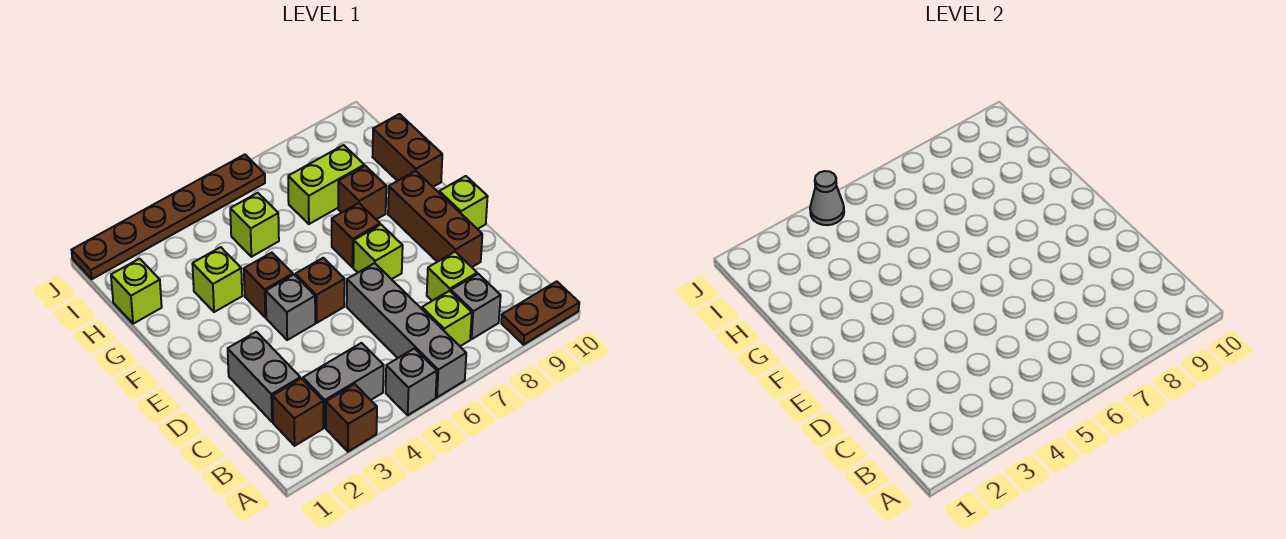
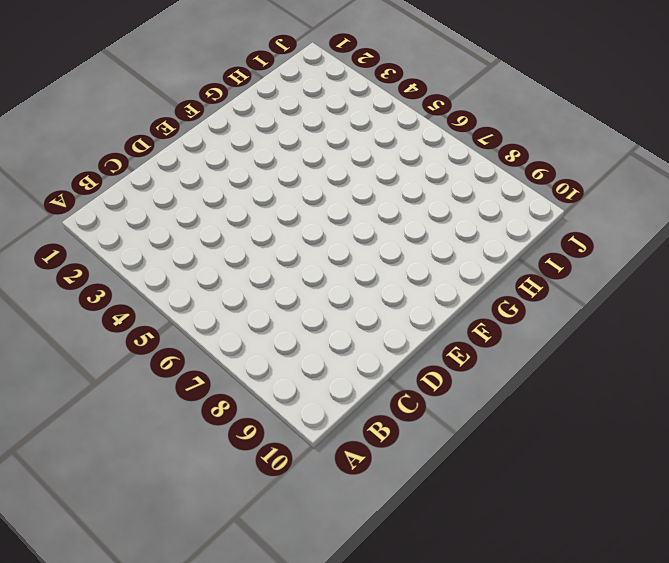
none -> brown 1x1 brick [326,384,377,452]
none -> grey 1x1 brick [386,349,437,415]
none -> grey 1x4 brick [347,263,466,397]

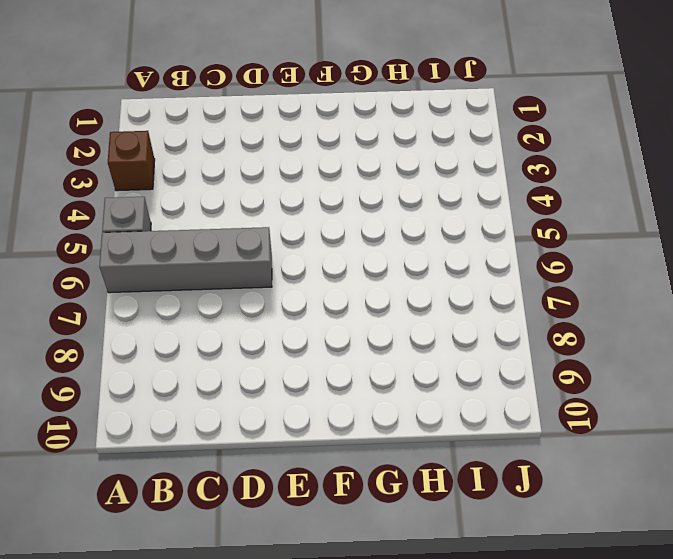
none -> brown 1x2 plate [501,281,579,345]
none -> brown 1x1 brick [272,379,323,446]
none -> grey 1x2 brick [303,343,384,428]

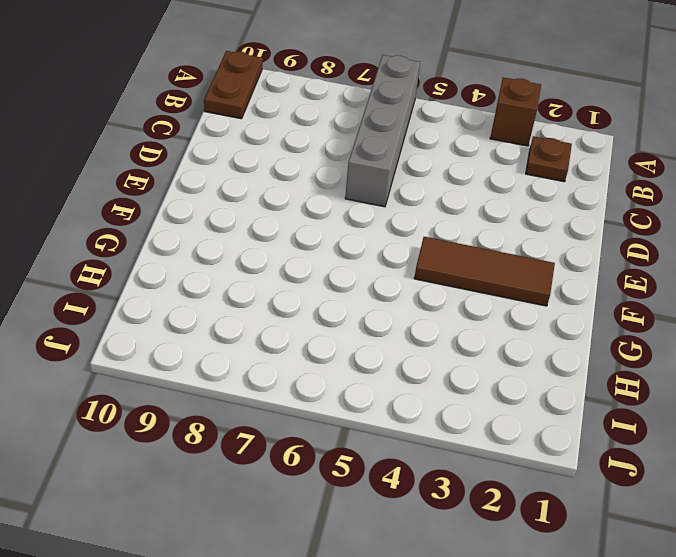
brown 1x2 plate [204,51,262,119] -> brown 1x2 plate turned to [501,281,579,345]
brown 1x1 plate [526,136,572,182] -> brown 1x1 brick [272,379,323,446]
brown 1x3 tile [414,237,555,306] -> brown 1x1 brick [244,253,293,317]
none -> grey 1x1 brick [386,349,437,415]
none -> grey 1x2 brick [303,343,384,428]
none -> lime 1x1 brick [422,291,472,346]

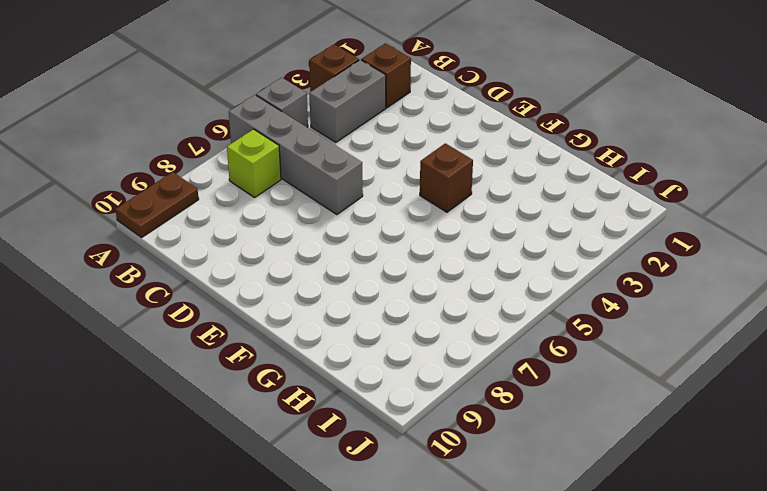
none -> grey 1x1 brick [451,274,501,339]
none -> grey 1x2 brick [228,332,300,422]
none -> lime 1x1 brick [427,252,477,301]

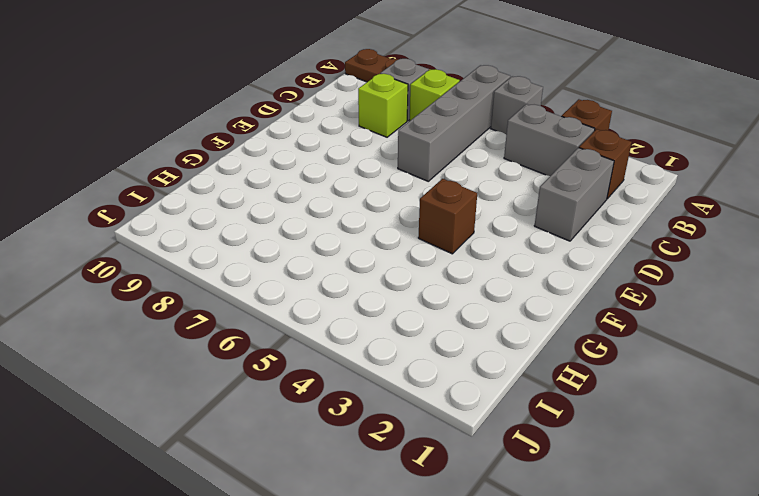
none -> brown 1x3 brick [388,171,482,267]
none -> grey 1x1 brick [266,275,315,340]
none -> brown 1x1 brick [295,258,345,323]

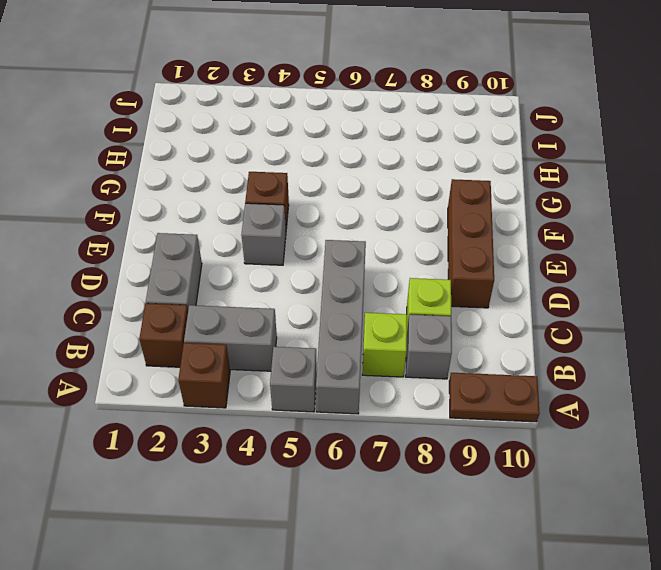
none -> brown 1x1 brick [295,258,345,323]
none -> lime 1x1 brick [353,225,403,279]
none -> lime 1x1 brick [439,176,488,229]

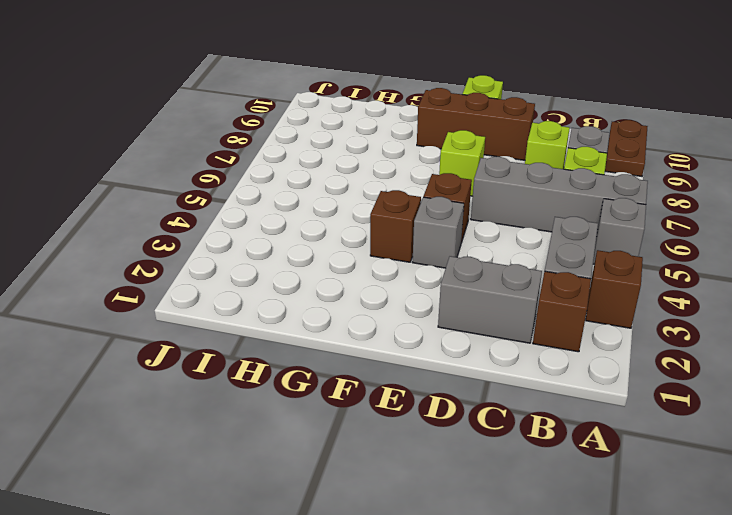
none -> brown 1x1 brick [332,203,380,267]
none -> lime 1x1 brick [192,247,242,312]
none -> brown 1x1 brick [338,166,386,219]

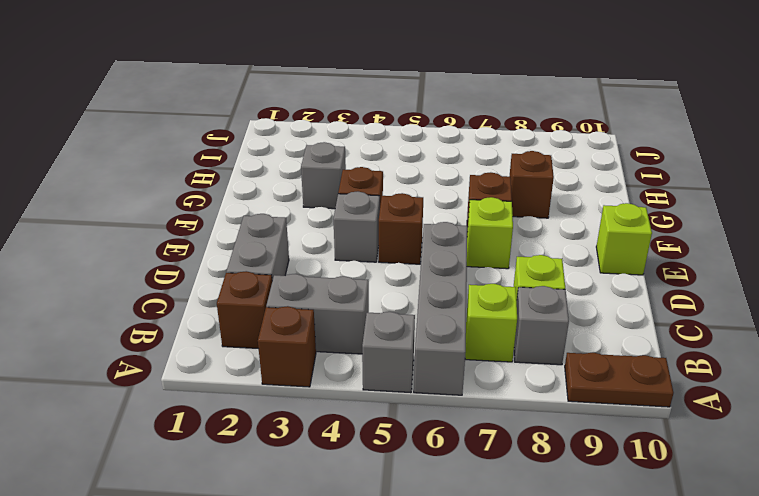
grey 1x1 brick [301,142,346,209] -> lime 1x1 brick [192,247,242,312]
none -> brown 1x3 brick [388,171,482,267]
none -> brown 1x2 brick [373,114,442,187]
none -> lime 1x1 brick [111,259,162,324]

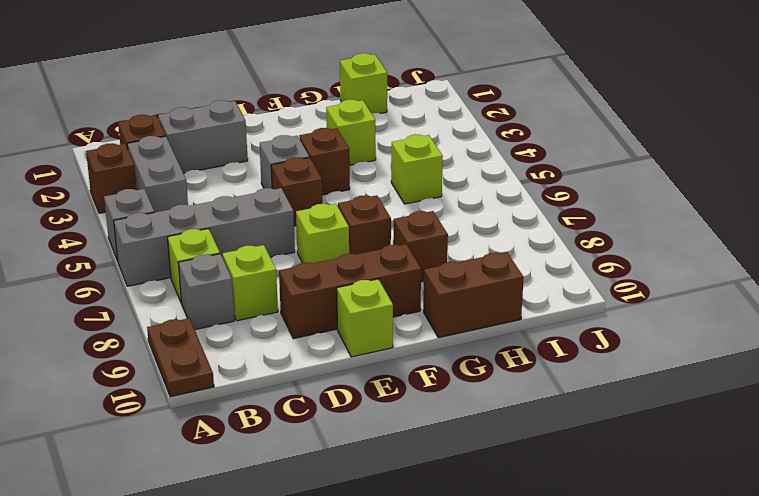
none -> lime 1x2 brick [288,145,364,224]
none -> brown 1x6 plate [72,155,265,279]
none -> grey 1x1 cone [810,171,844,225]

